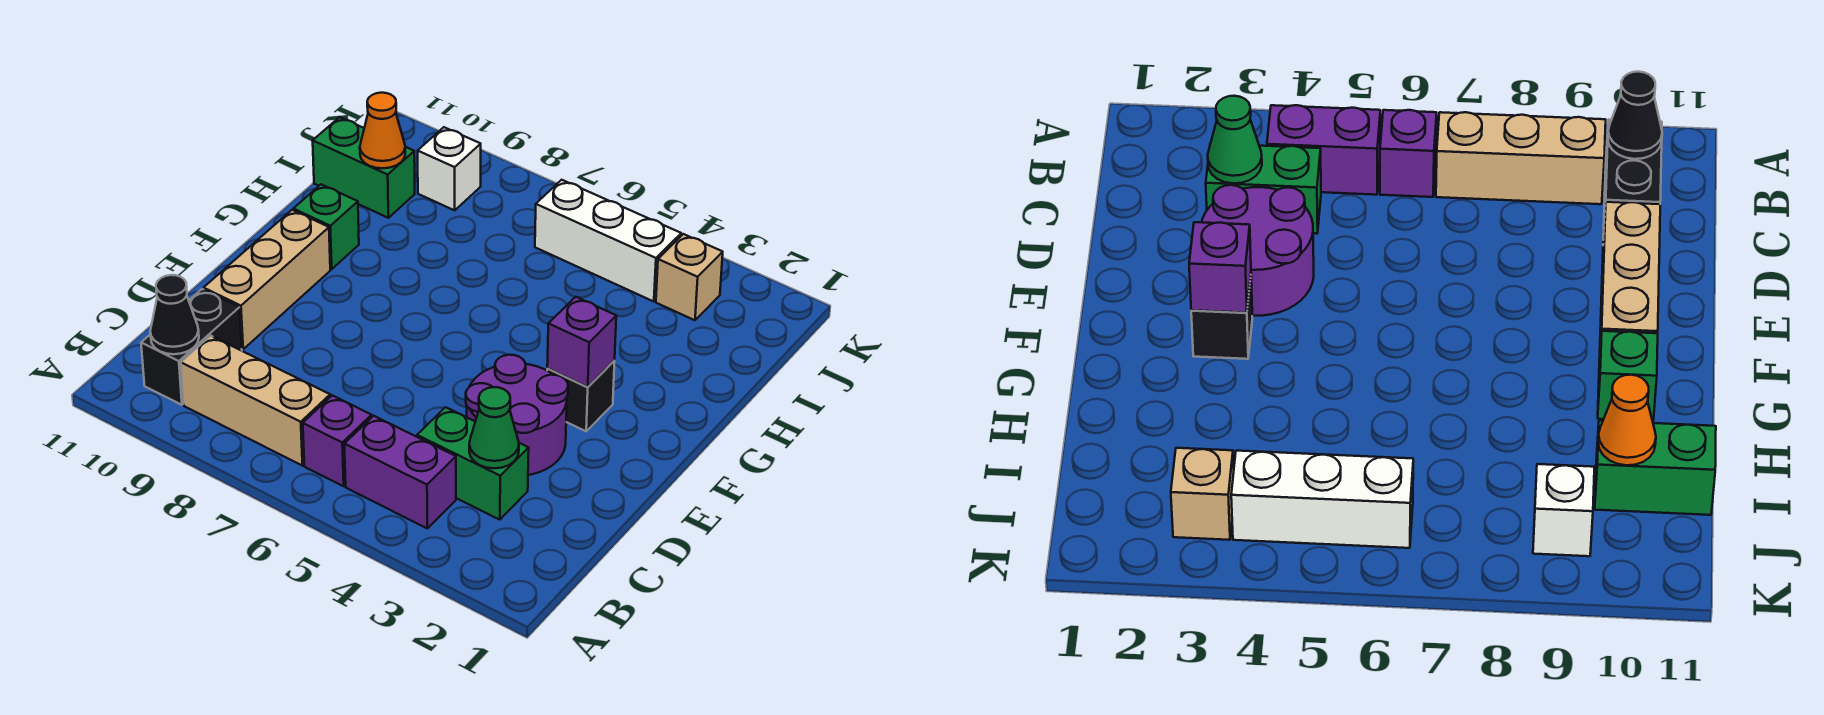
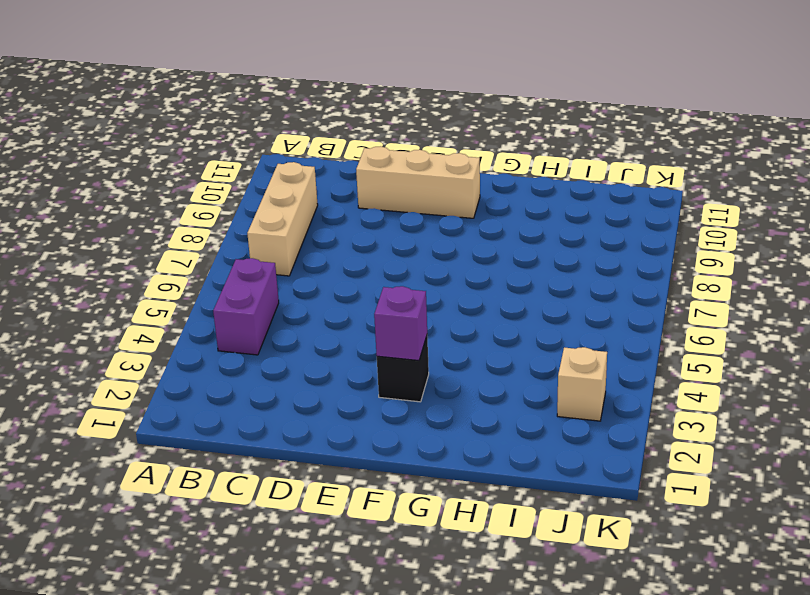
none -> purple 1x1 brick [303,395,372,486]
none -> black 1x2 brick [141,289,242,405]
none -> green 1x2 brick [417,407,529,520]

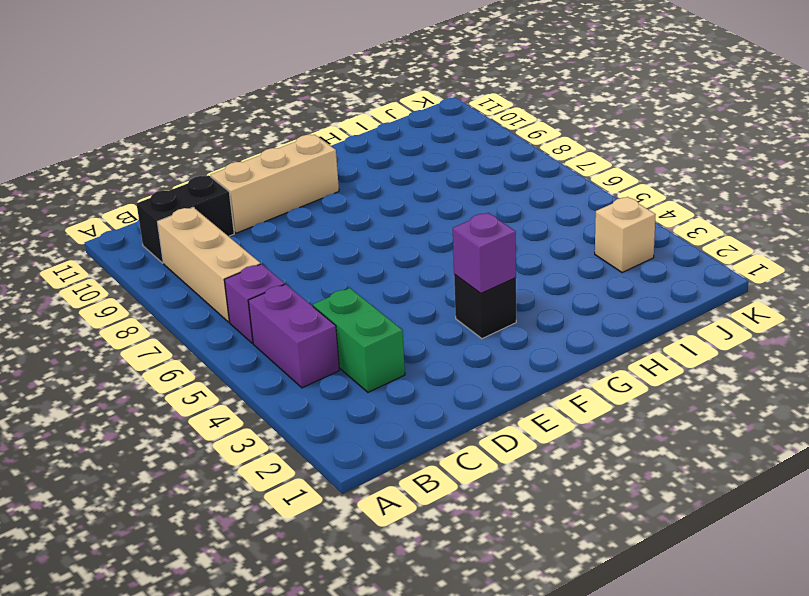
none -> purple 2x2 round brick [466,355,568,475]
none -> green 1x1 brick [293,184,359,269]
none -> green 1x2 brick [313,117,415,218]

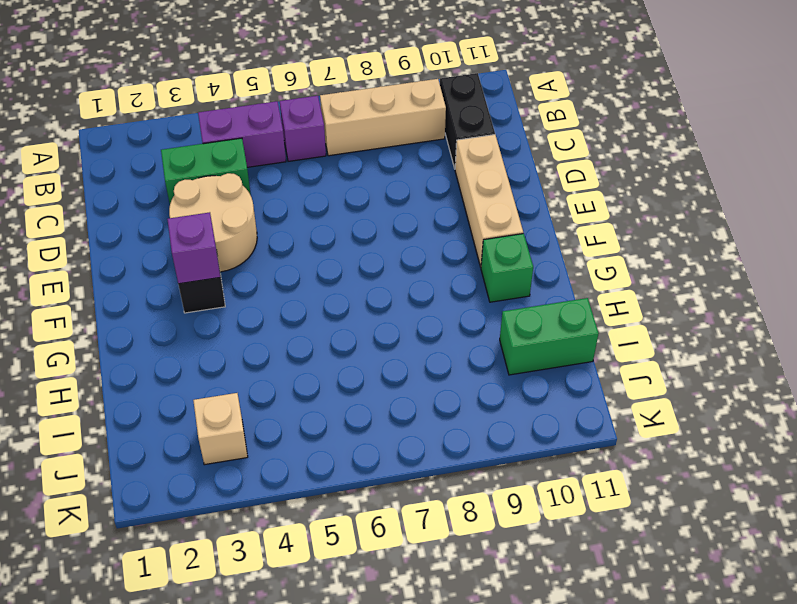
tan 2x2 round brick [169,173,257,272] -> purple 2x2 round brick [466,355,568,475]
none -> white 1x3 brick [535,180,681,302]
none -> white 1x1 brick [418,127,481,210]
none -> black 1x1 cone [150,275,199,354]

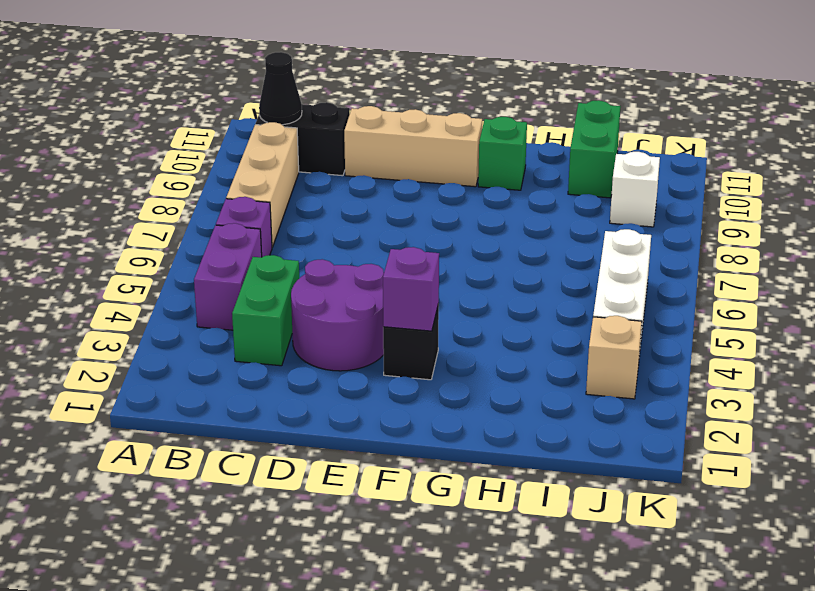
none -> green 1x1 cone [469,387,519,468]
none -> orange 1x1 cone [360,93,405,168]

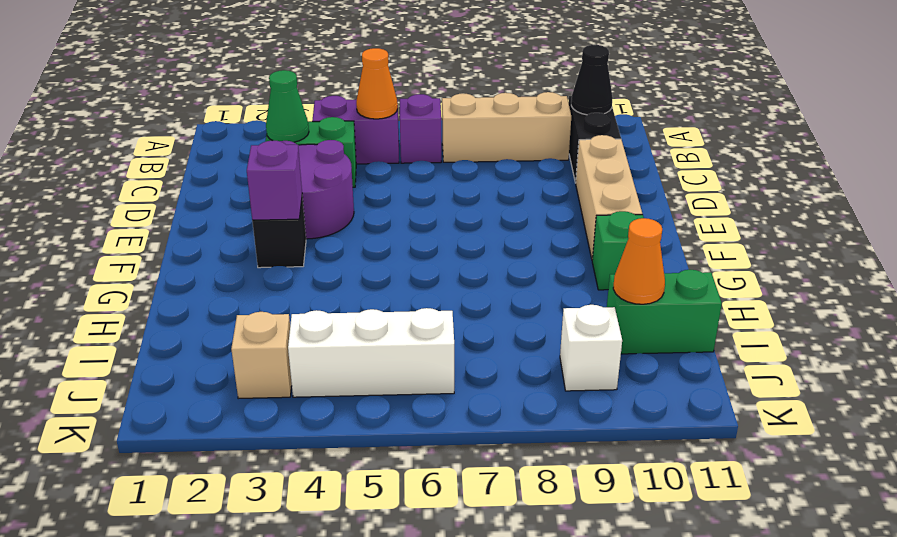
orange 1x1 cone [356,48,398,119] -> none

